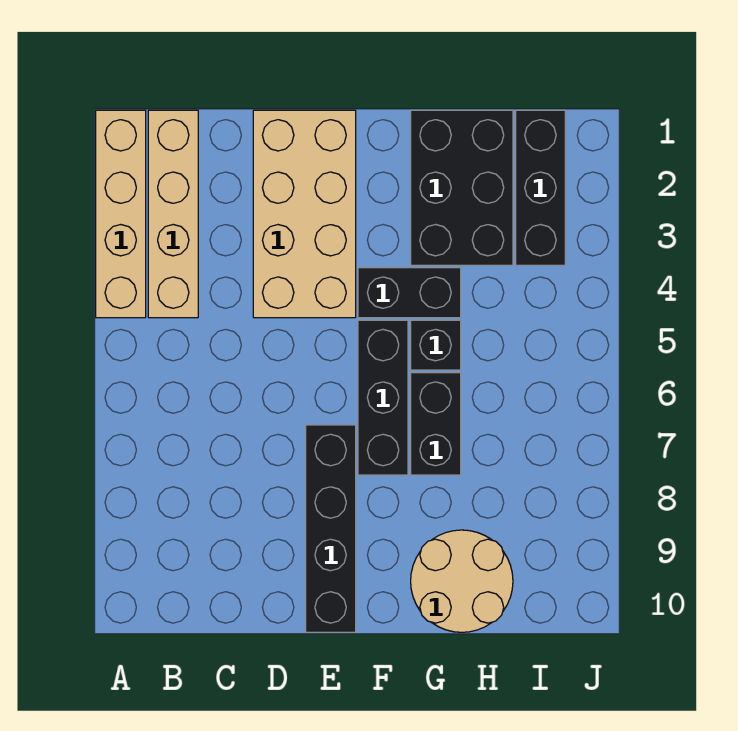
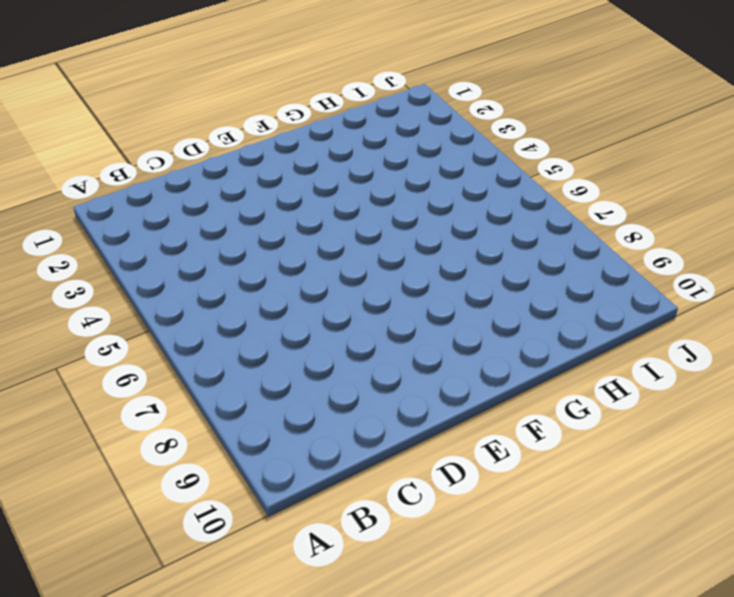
none -> tan 1x4 brick [96,110,146,318]
none -> tan 1x4 brick [148,110,198,318]

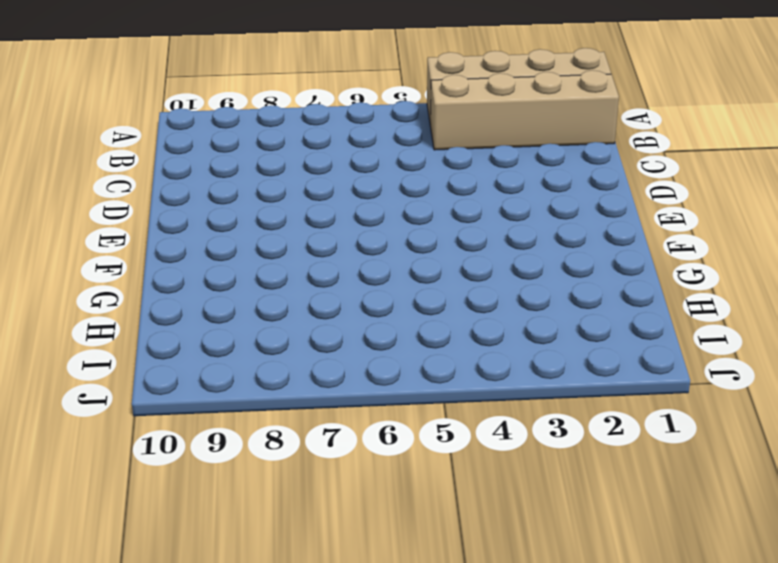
none -> tan 2x4 brick [253,110,356,318]
none -> black 1x4 brick [306,425,356,632]

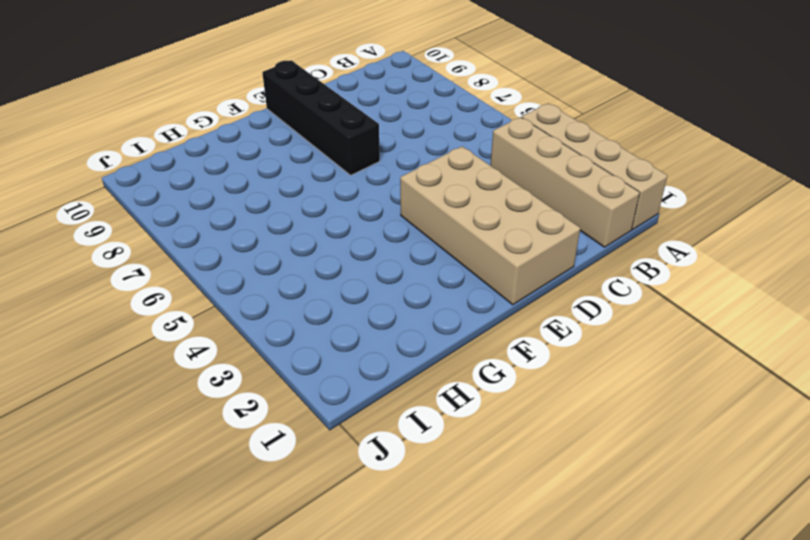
none -> black 1x2 brick [358,268,461,318]
none -> black 1x3 brick [358,320,408,475]

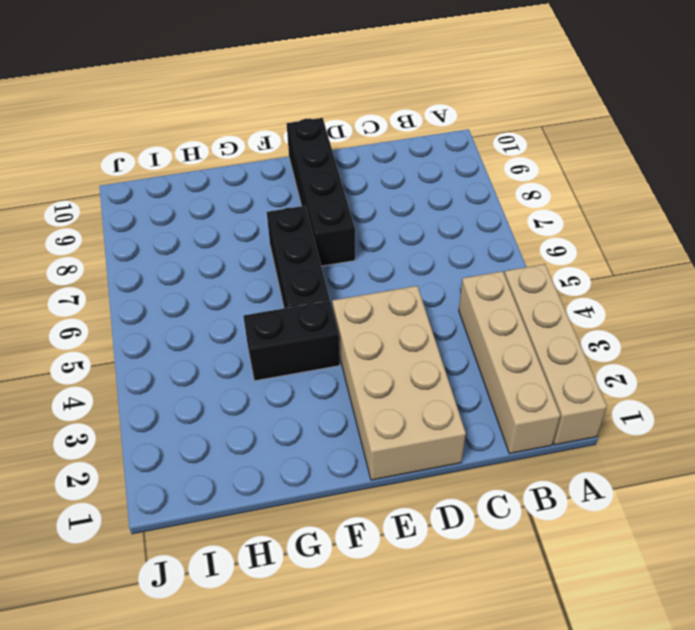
none -> black 2x3 brick [411,110,513,265]
none -> black 1x1 brick [411,320,461,370]

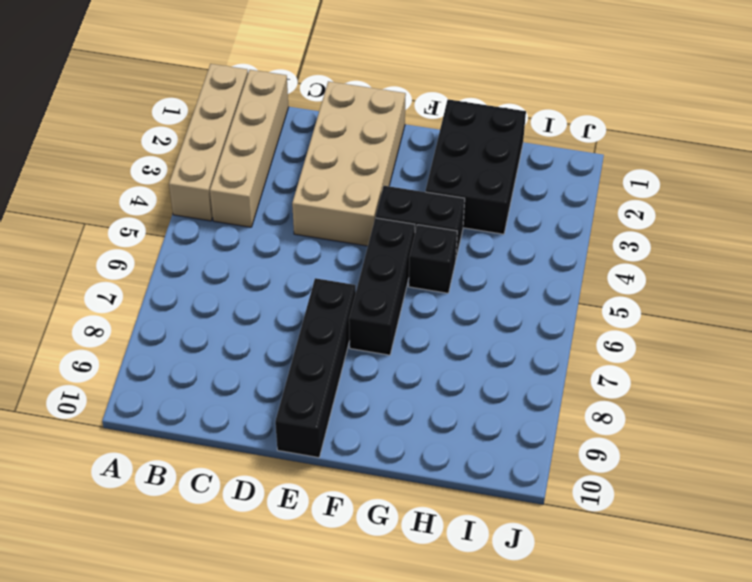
none -> black 1x2 brick [411,373,461,475]
none -> tan 2x2 round brick [411,530,513,632]

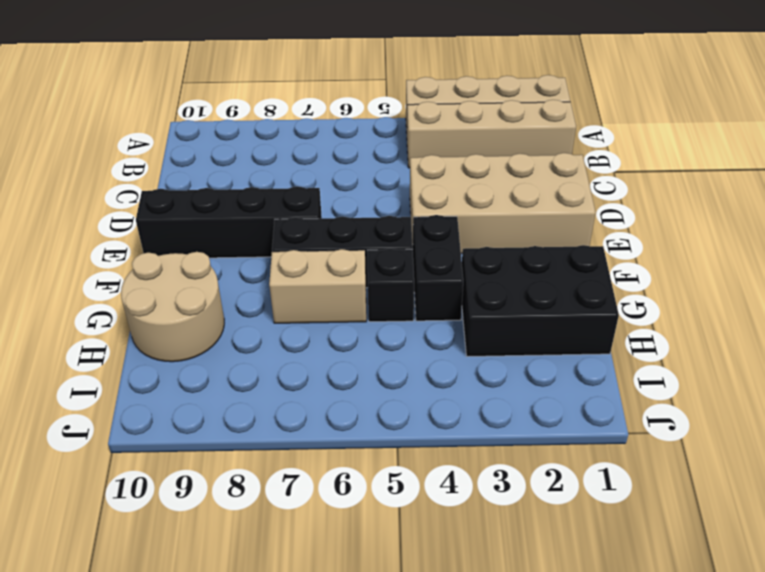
tan 1x2 brick [269,249,366,323] -> black 1x2 brick [411,373,461,475]
none -> black 1x3 brick [516,110,565,265]

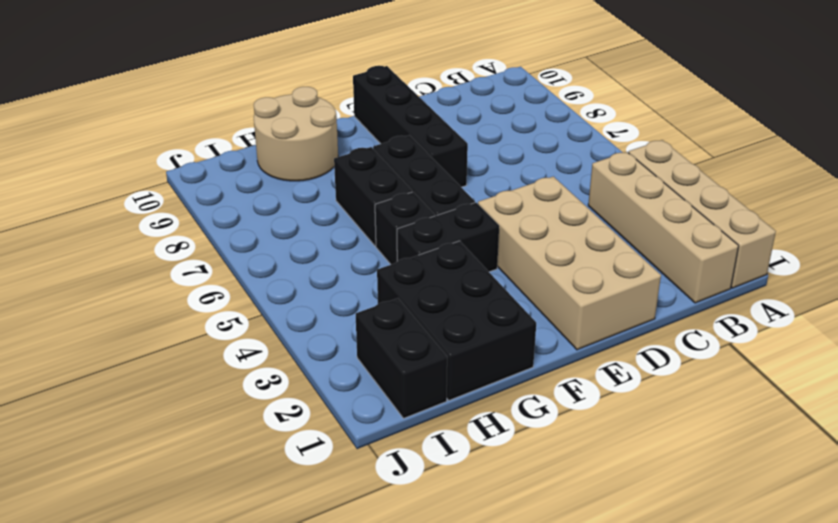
black 1x2 brick [356,298,447,418] -> black 1x3 brick [516,110,565,265]

